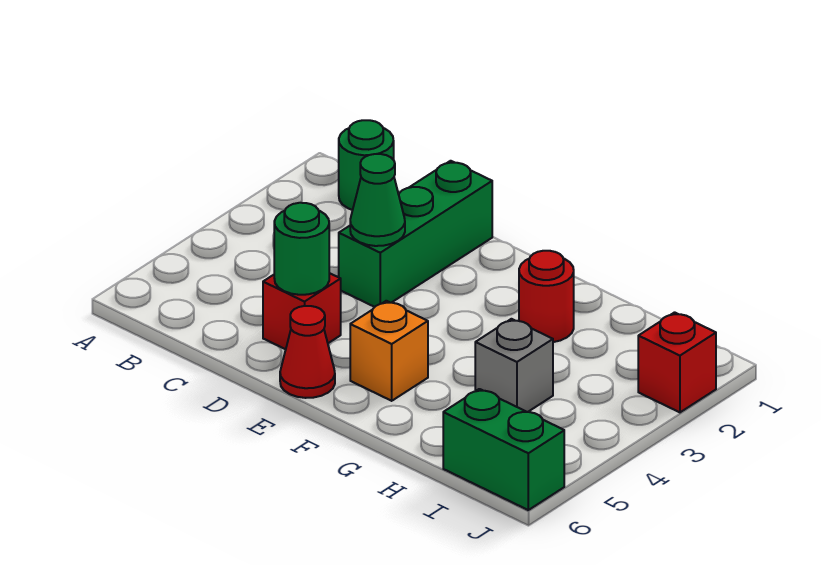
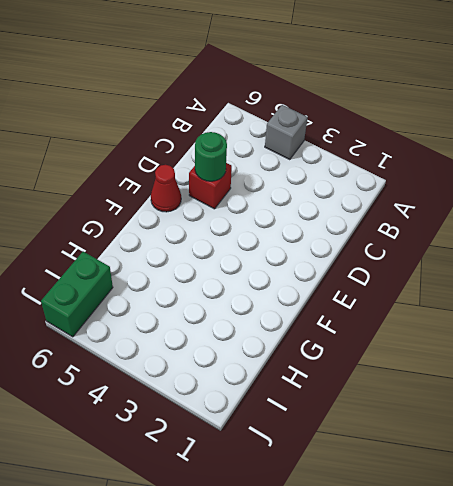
grey 1x1 brick [265,105,308,160] -> grey 1x1 brick moved to [475,319,553,412]
none -> green 1x1 round brick [339,120,394,210]
none -> green 1x3 brick [339,161,492,307]

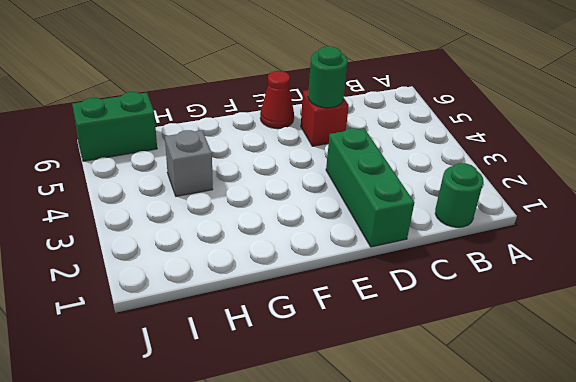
none -> orange 1x1 brick [350,301,428,401]
none -> red 1x1 round brick [519,251,574,342]

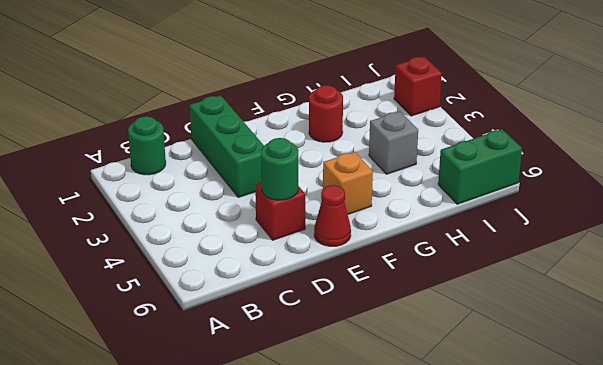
none -> green 1x1 cone [350,154,405,246]

